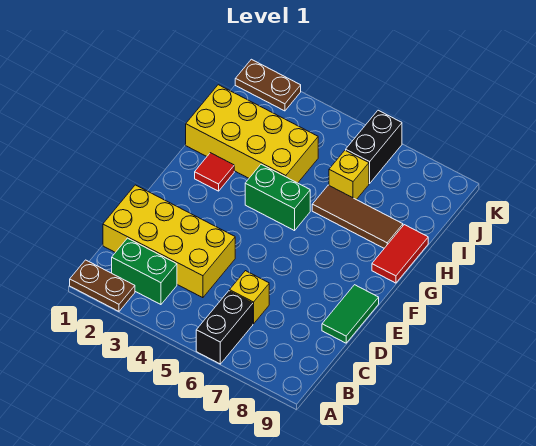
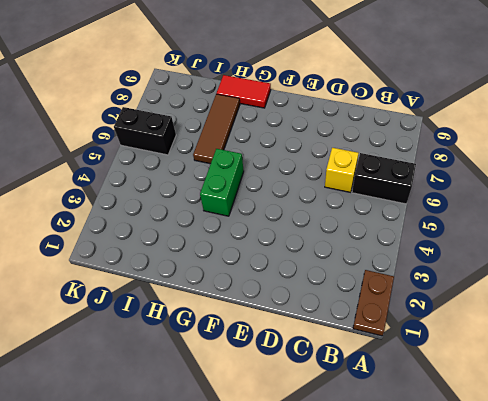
none -> green 1x2 brick [112,238,177,305]
none -> yellow 2x4 brick [103,185,235,298]
none -> green 1x2 tile [322,285,379,343]

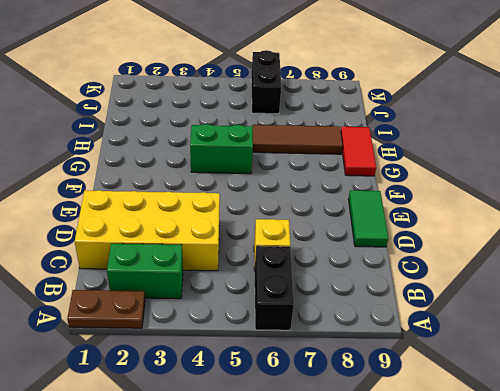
none -> red 1x1 tile [195,153,234,191]
none -> yellow 2x4 brick [186,85,318,183]
none -> yellow 1x1 brick [329,150,369,200]

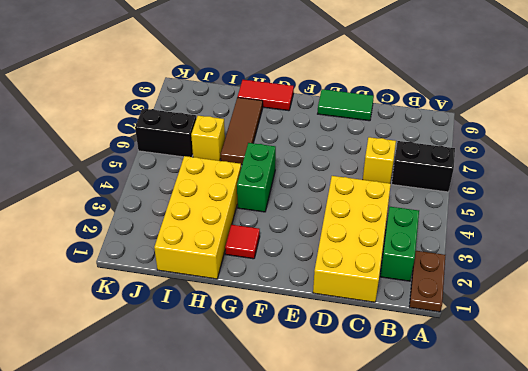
none -> brown 1x2 plate [235,59,301,111]

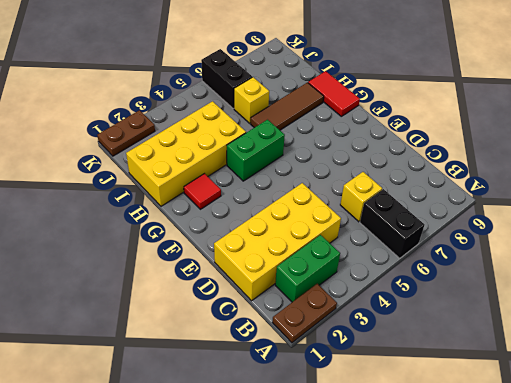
none -> green 1x2 tile [322,285,379,343]

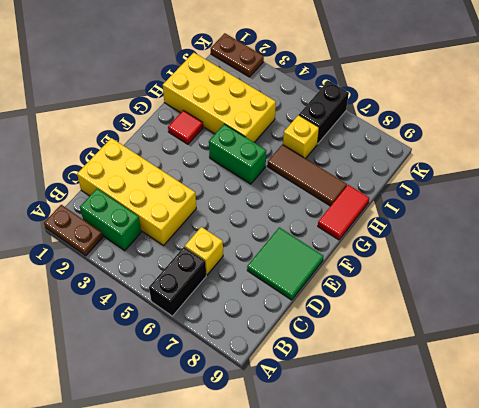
green 2x2 tile [247,227,324,300] -> green 1x2 tile [322,285,379,343]

